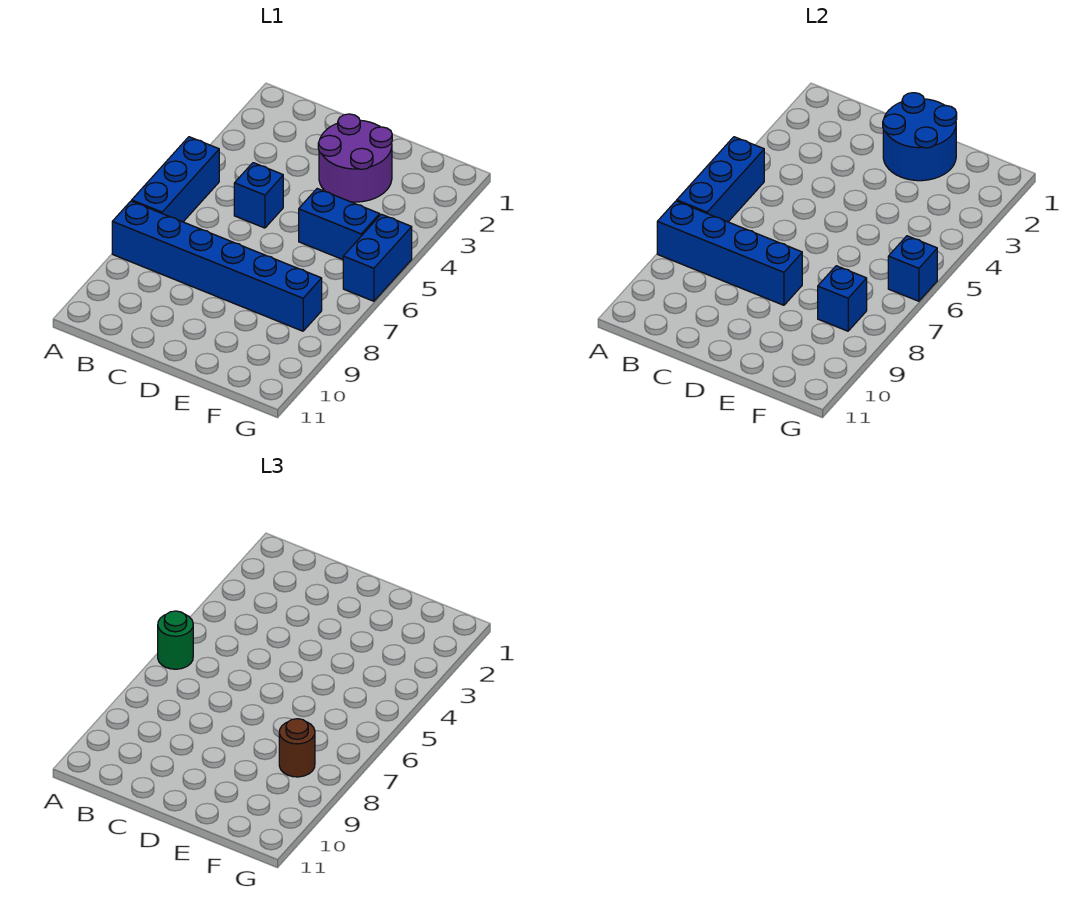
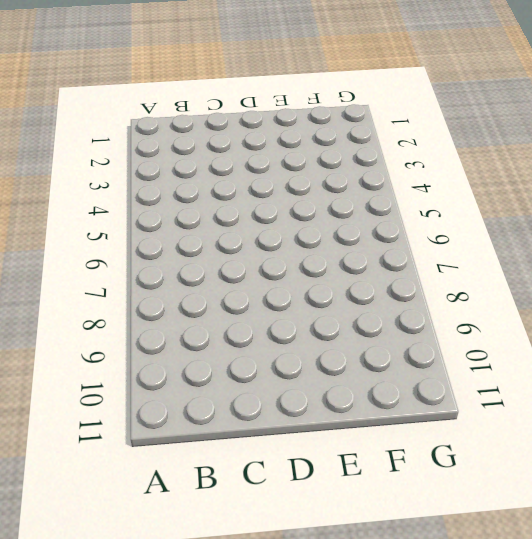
none -> blue 1x3 brick [132,137,219,222]
none -> blue 1x6 brick [112,201,322,331]
none -> blue 1x1 brick [234,163,283,228]

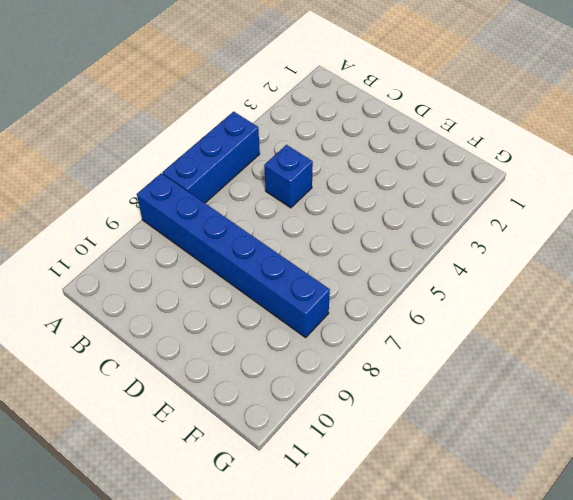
none -> purple 2x2 round brick [318,114,392,202]
none -> blue 1x2 brick [299,189,380,260]
none -> blue 1x2 brick [343,214,412,301]

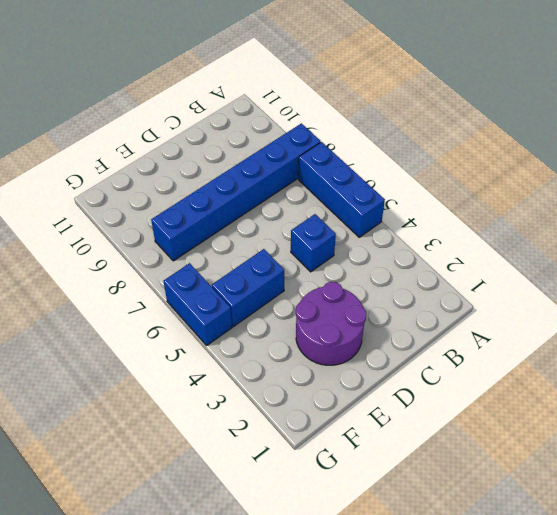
none -> blue 1x3 brick [677,137,764,222]
none -> blue 1x4 brick [657,201,802,305]
none -> blue 2x2 round brick [883,93,957,181]

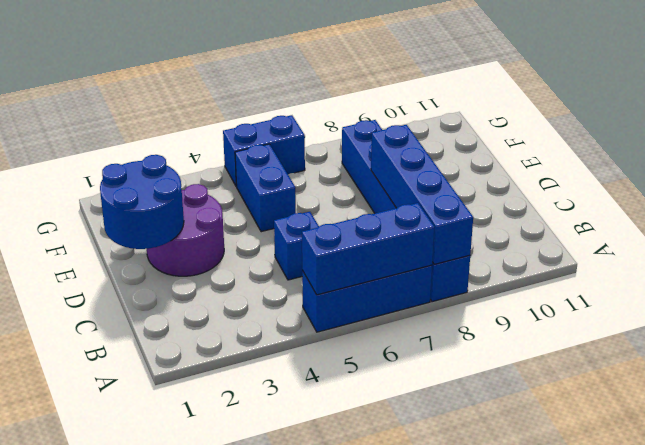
none -> blue 1x1 brick [818,266,867,331]
none -> blue 1x1 brick [888,236,937,301]
none -> green 1x1 round brick [158,611,193,669]

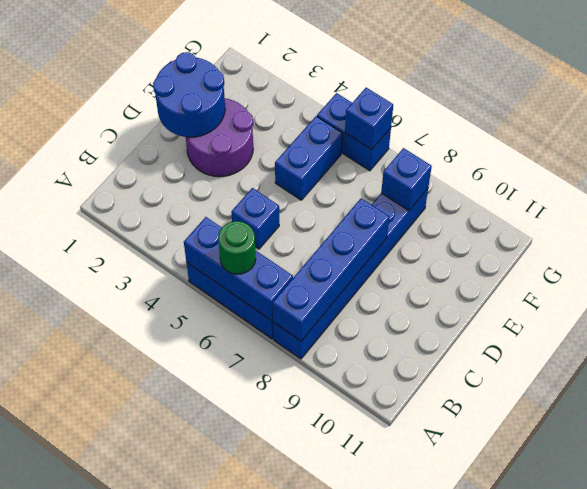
none -> brown 1x1 round brick [279,719,315,777]

